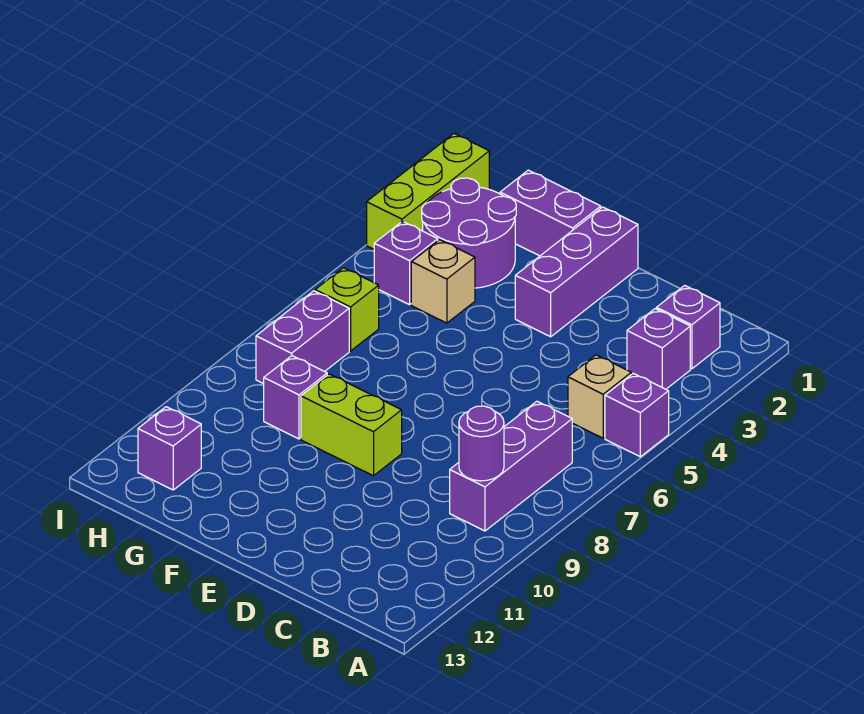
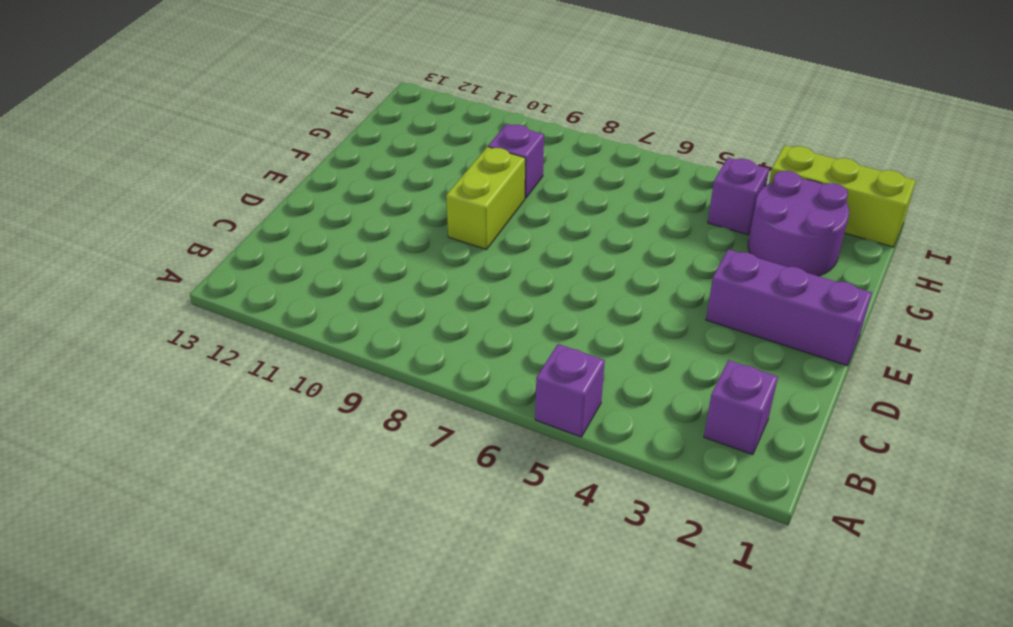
none -> purple 1x1 brick [627,309,690,389]
none -> tan 1x1 brick [568,355,631,438]
none -> purple 1x3 brick [450,401,572,531]

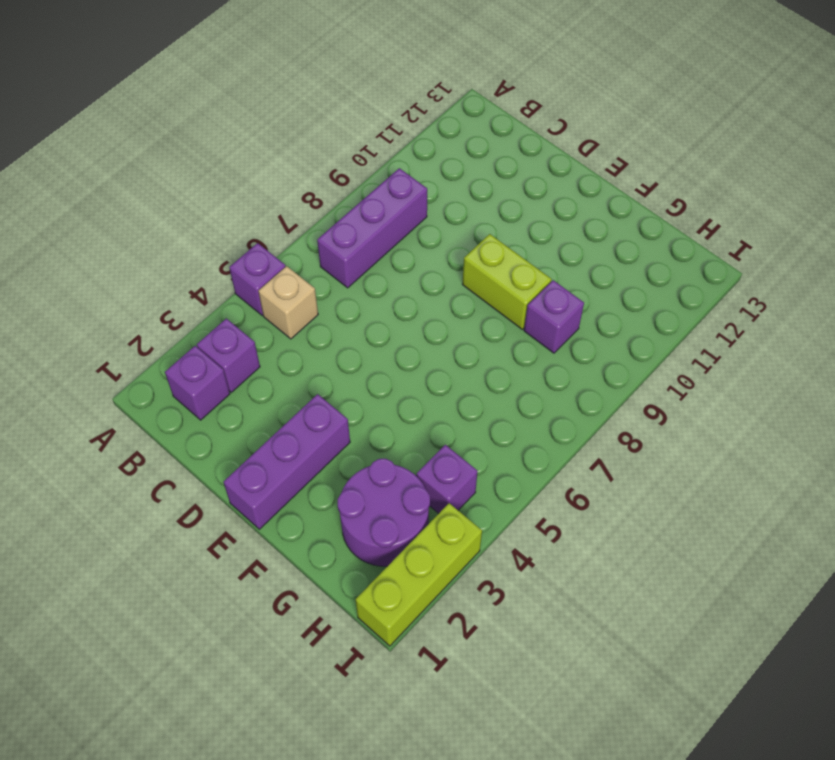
none -> purple 1x2 brick [500,170,601,256]
none -> tan 1x1 brick [411,240,475,323]
none -> lime 1x1 brick [315,268,379,351]

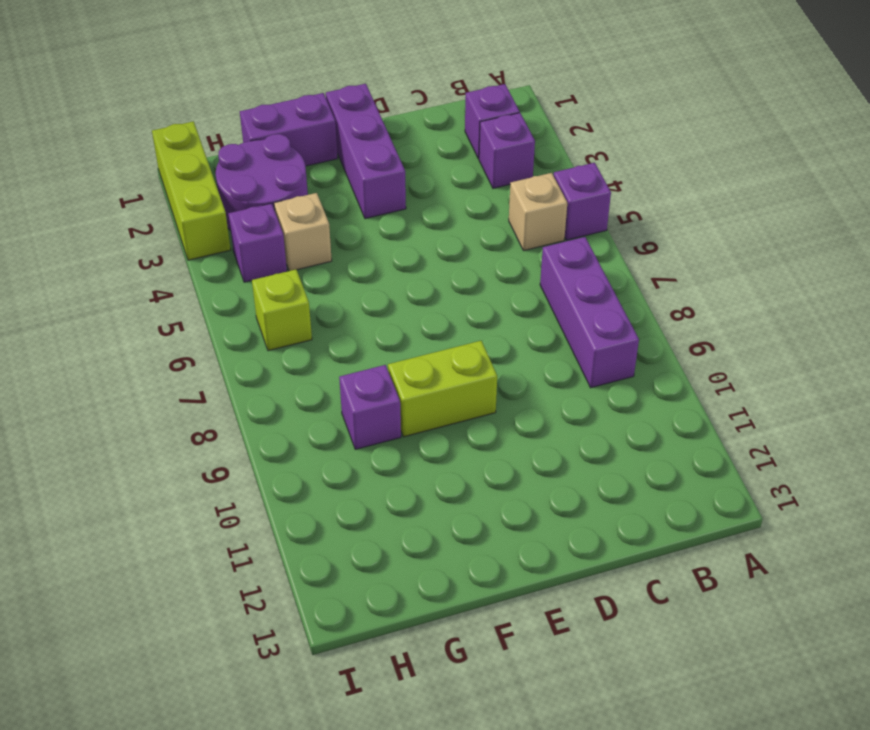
none -> purple 1x2 brick [256,291,349,384]
none -> purple 1x1 brick [138,407,201,490]
none -> purple 1x1 round brick [459,406,504,481]

